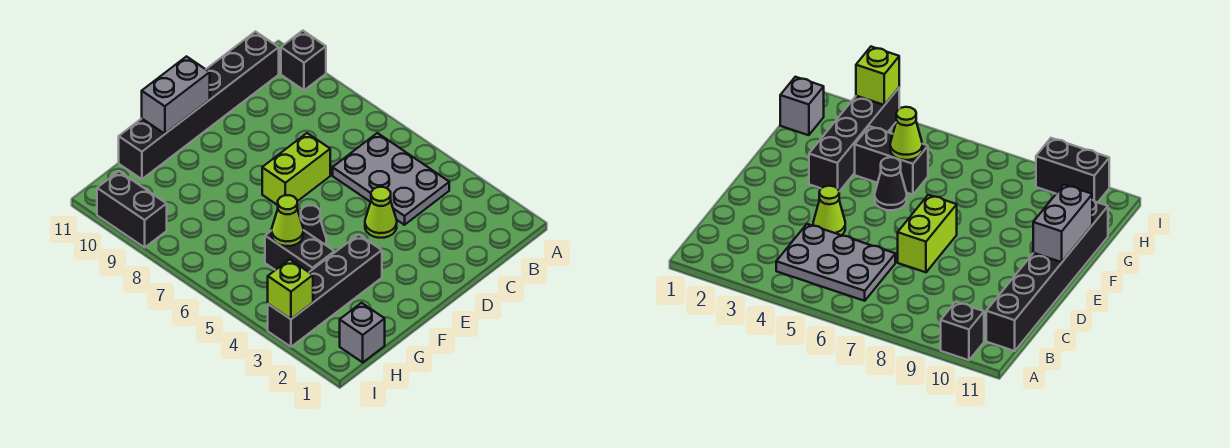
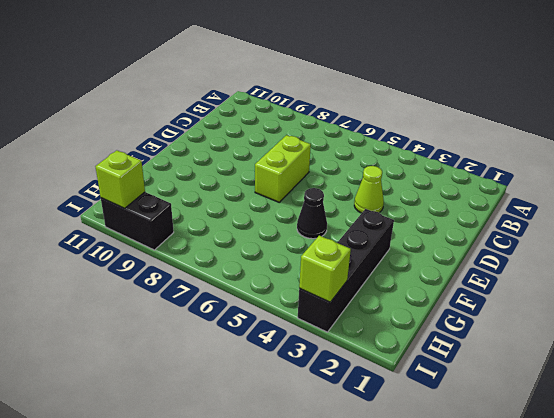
lime 1x1 brick [95,150,145,208] -> none
none -> black 1x1 brick [281,31,326,90]
none -> grey 2x3 plate [333,133,449,225]
none -> black 1x6 brick [119,32,279,179]

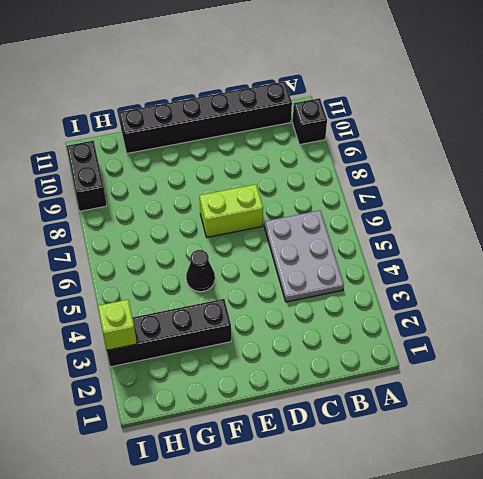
none -> lime 1x1 cone [365,187,397,238]
none -> black 1x2 brick [265,230,334,272]
none -> grey 1x1 brick [340,303,385,362]

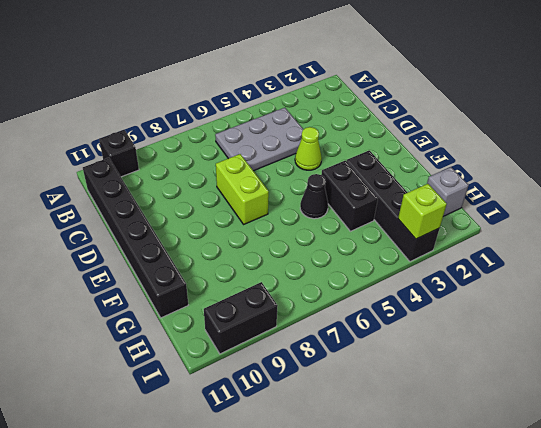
black 1x2 brick [321,160,378,231] -> black 1x2 brick turned to [265,230,334,272]
none -> grey 1x2 brick [142,57,210,134]
none -> lime 1x1 cone [272,195,303,246]

